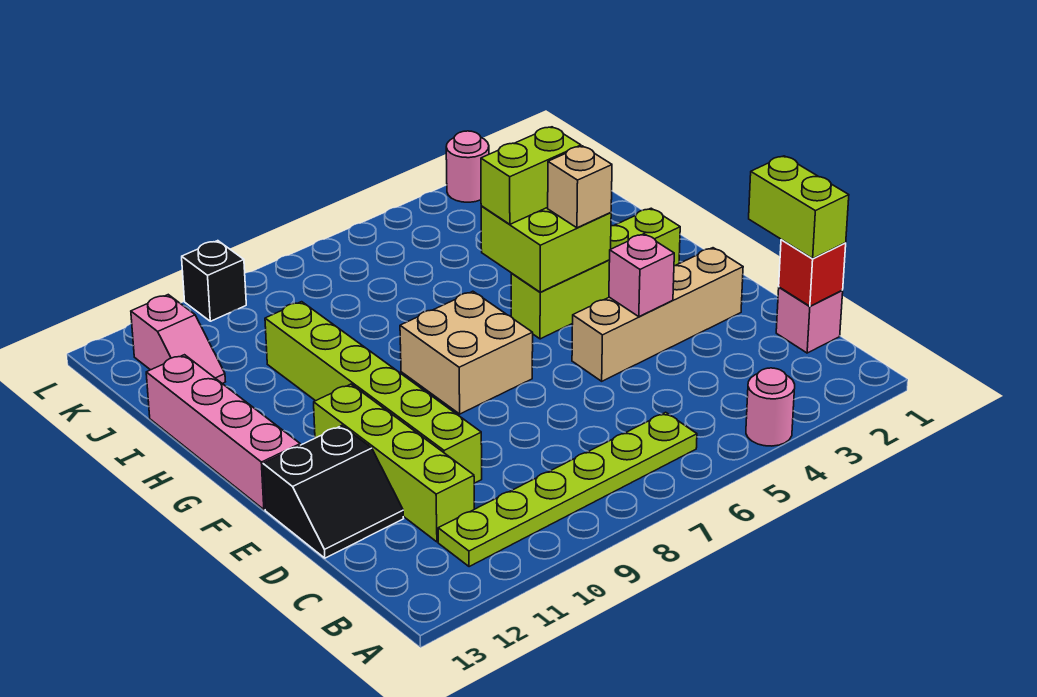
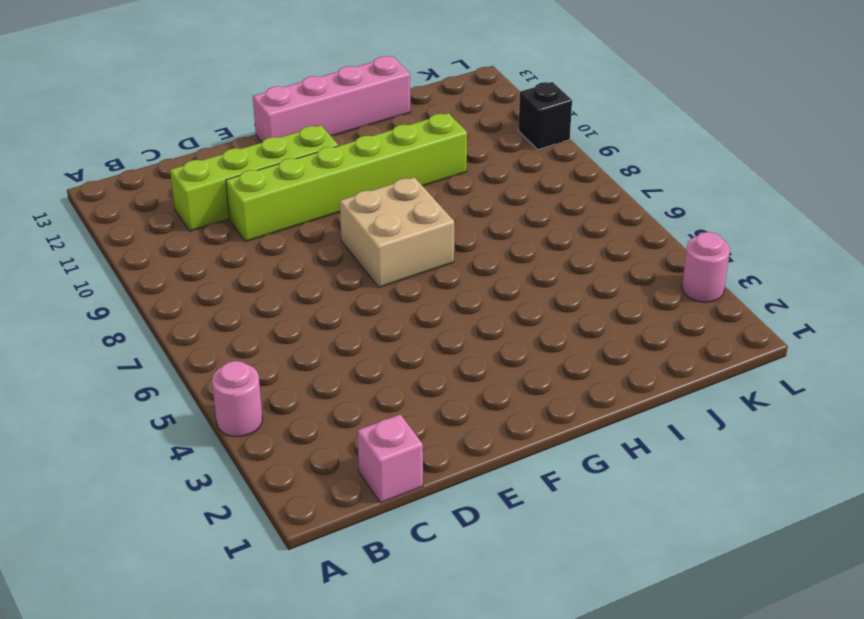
none -> lime 1x6 plate [438,412,697,567]
none -> black 2x2 slope [263,426,404,558]
none -> tan 1x4 brick [572,248,743,381]

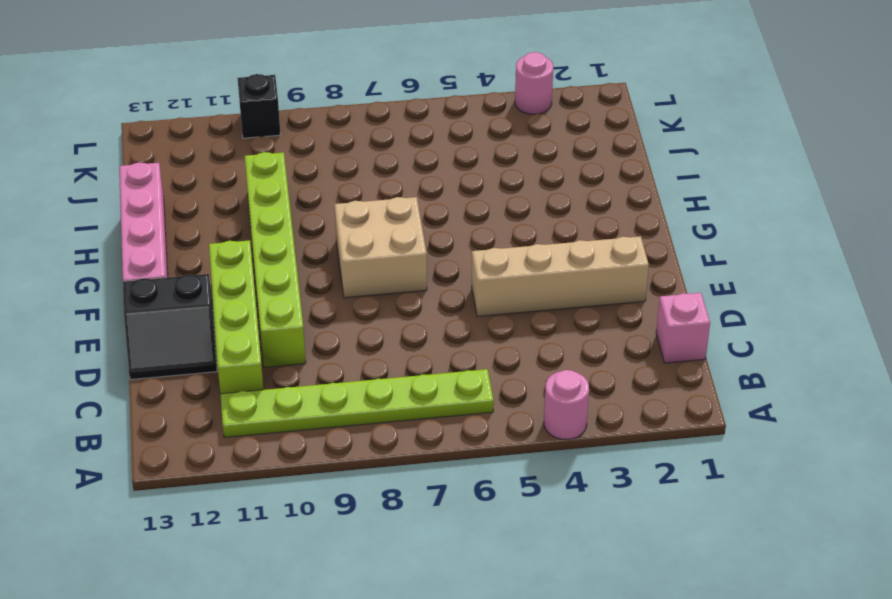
none -> lime 1x4 brick [511,208,680,339]
none -> pink 1x2 slope [131,295,225,384]
none -> red 1x1 brick [779,240,846,306]

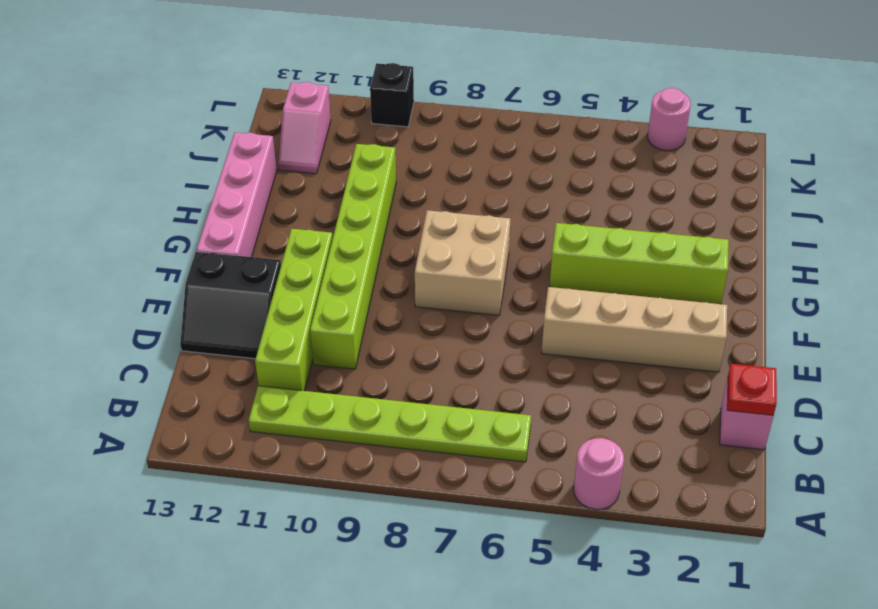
red 1x1 plate [727,364,777,416] -> red 1x1 brick [779,240,846,306]
none -> pink 1x1 brick [609,234,674,317]
none -> lime 2x2 brick [481,206,611,292]
none -> lime 1x2 brick [749,156,849,259]

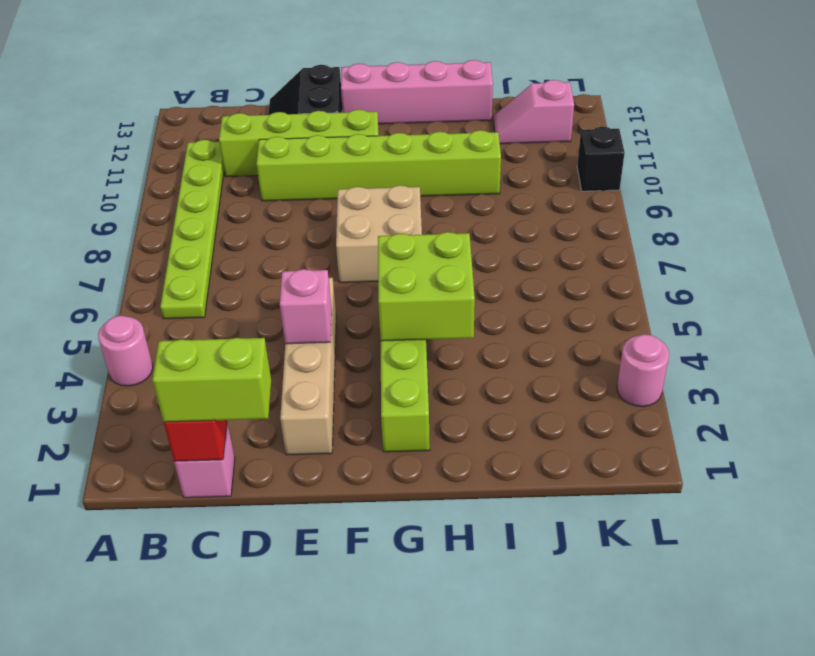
none -> tan 1x1 brick [548,146,612,228]
none -> lime 1x2 brick [481,127,581,224]

